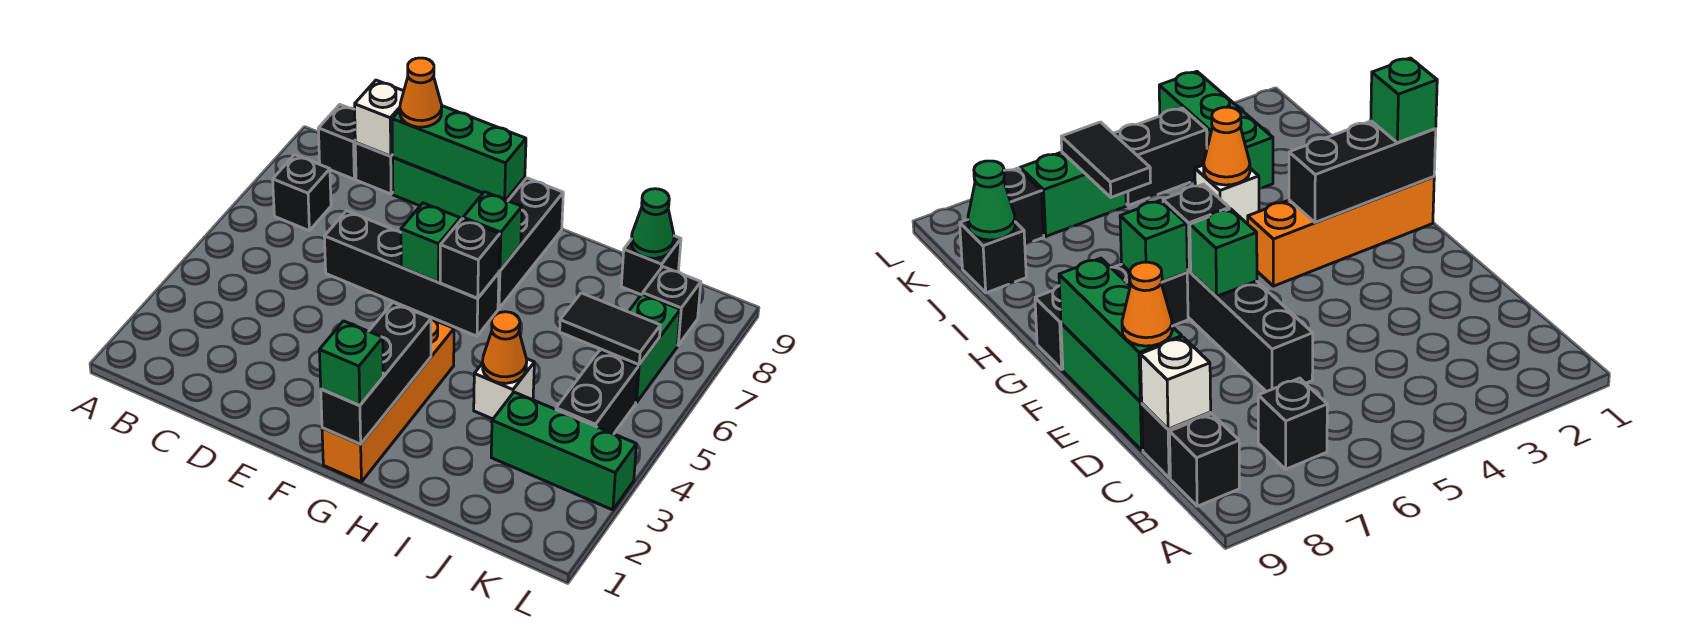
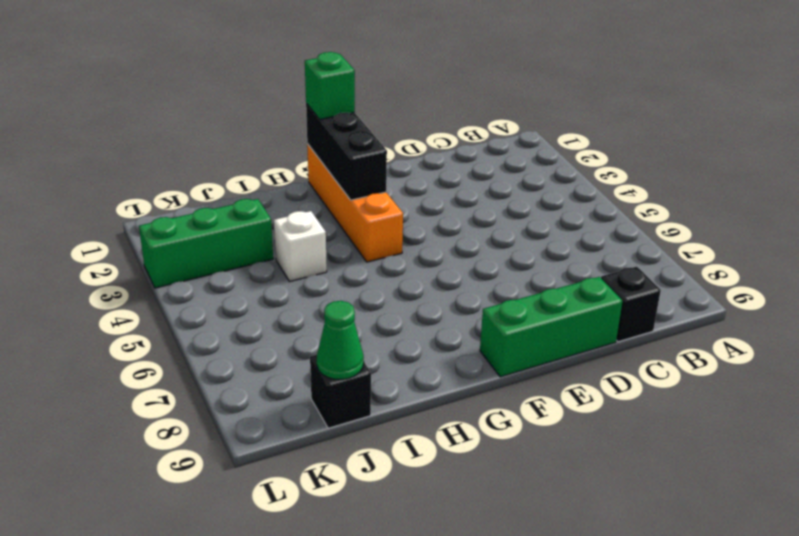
none -> black 1x1 brick [273,155,331,230]
none -> black 1x1 brick [318,105,356,179]
none -> black 1x4 brick [324,211,499,336]

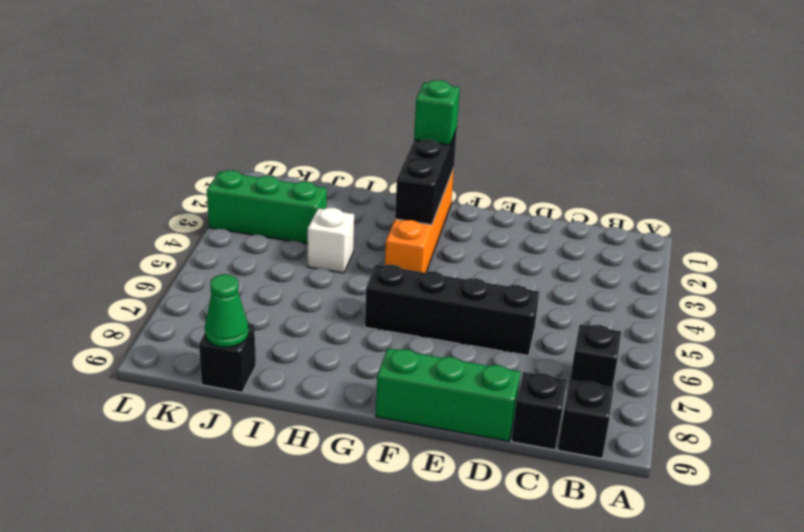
none -> black 1x3 brick [498,178,563,309]
none -> black 1x2 brick [556,351,638,434]
none -> green 1x2 brick [600,294,680,403]

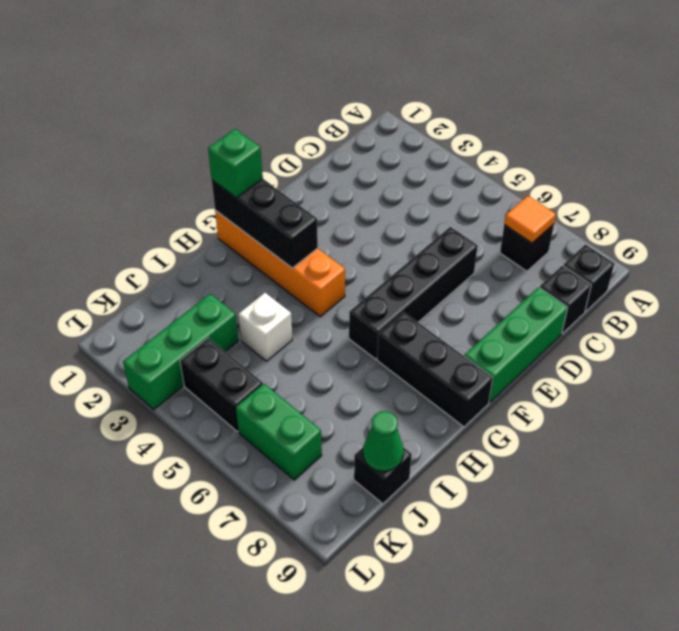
orange 1x1 tile [504,196,556,243] -> none
none -> black 1x1 brick [643,267,701,345]
none -> white 1x1 brick [355,80,404,156]
none -> green 1x3 brick [392,106,526,200]

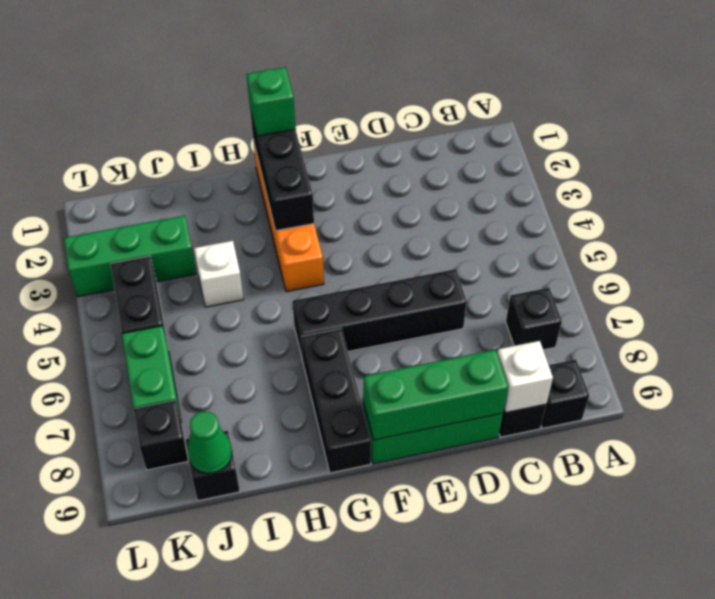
none -> green 1x1 brick [401,203,460,282]
none -> black 1x1 brick [440,219,500,298]
none -> green 1x1 brick [463,192,522,271]

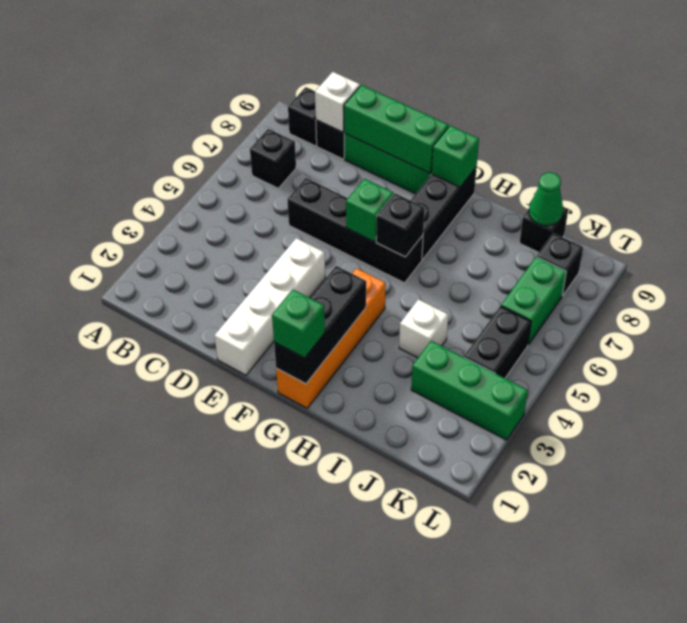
white 1x4 brick [214,238,325,375] -> none
green 1x1 brick [432,125,479,187] -> green 1x1 brick moved to [463,192,522,271]
none -> orange 1x1 cone [483,312,527,383]
none -> black 1x2 tile [560,293,660,365]
none -> orange 1x1 cone [400,58,442,127]

